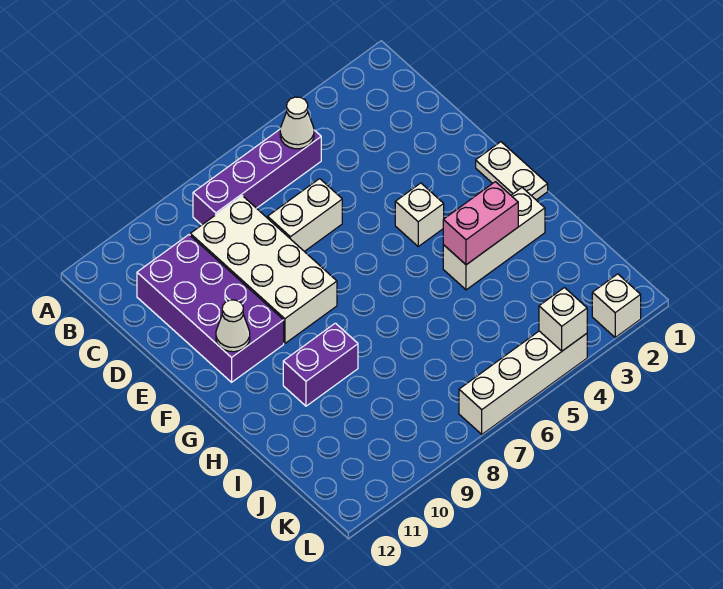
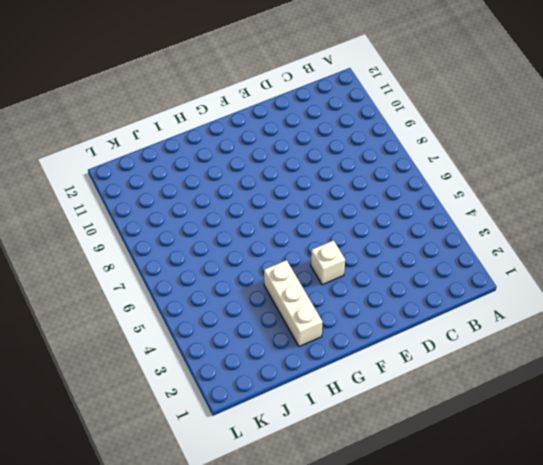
none -> purple 1x4 brick [193,130,321,225]
none -> white 2x4 brick [190,196,337,343]
none -> purple 2x4 brick [137,235,284,382]

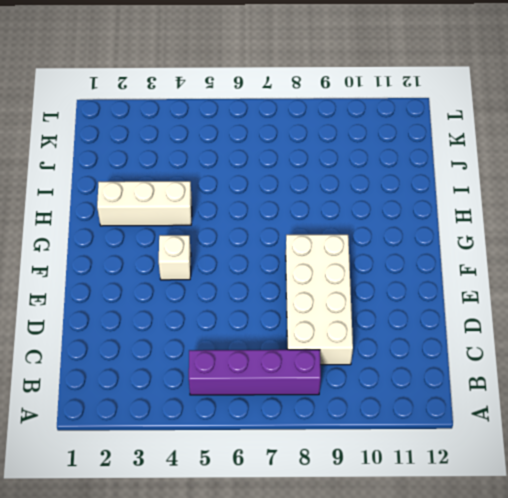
none -> purple 2x4 brick [137,235,284,382]
none -> white 1x2 brick [268,179,342,252]
none -> white 1x2 plate [476,142,548,200]

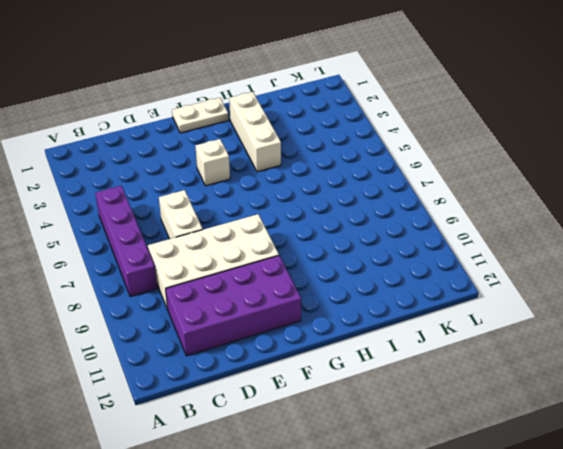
none -> purple 1x2 brick [283,323,358,406]
none -> white 1x1 brick [592,274,641,337]
none -> white 1x4 brick [459,331,587,434]

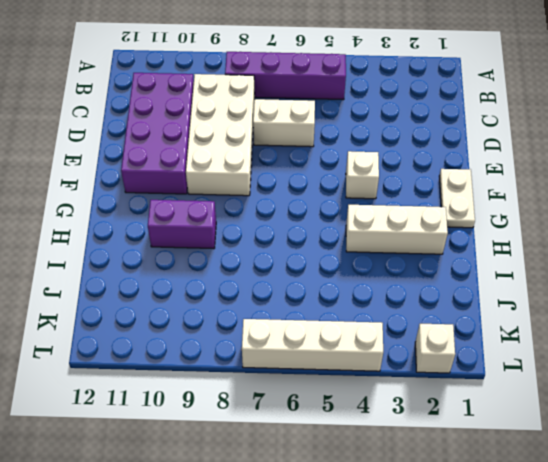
none -> white 1x1 cone [280,97,314,149]
none -> white 1x1 cone [216,300,250,352]
none -> pink 1x2 brick [443,182,518,265]

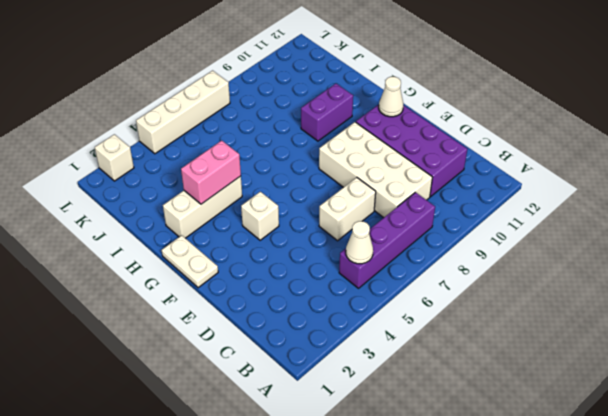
none -> white 1x1 brick [539,288,587,351]

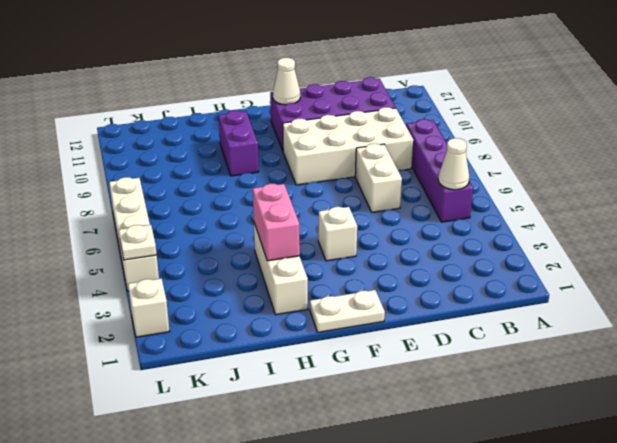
white 1x1 plate [119,225,157,260] -> white 1x1 brick [539,288,587,351]

